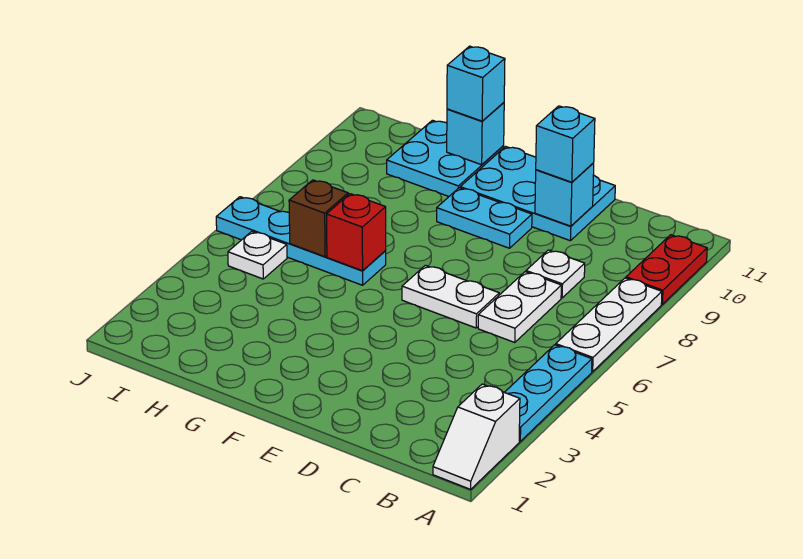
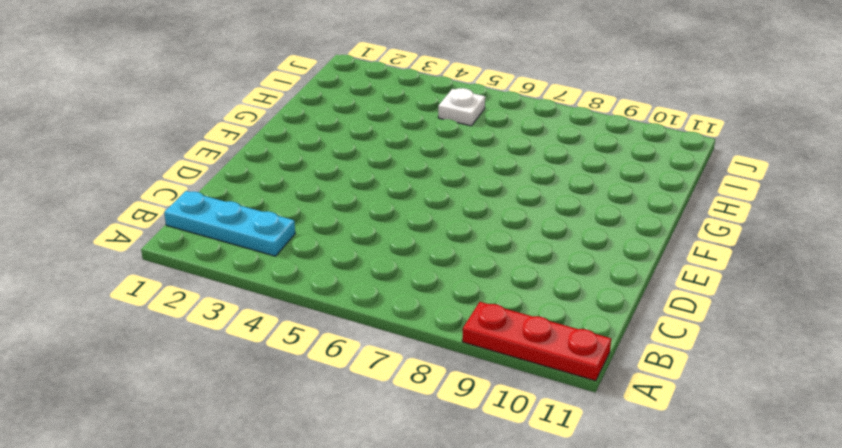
red 1x3 plate [462,302,611,381] -> red 1x2 plate [626,235,707,304]
cyan 1x3 plate [164,191,295,256] -> cyan 1x3 plate moved to [505,345,592,441]
none -> white 1x2 slope [433,384,520,489]
none -> white 1x3 plate [556,278,662,372]
none -> white 1x2 plate [478,272,561,343]

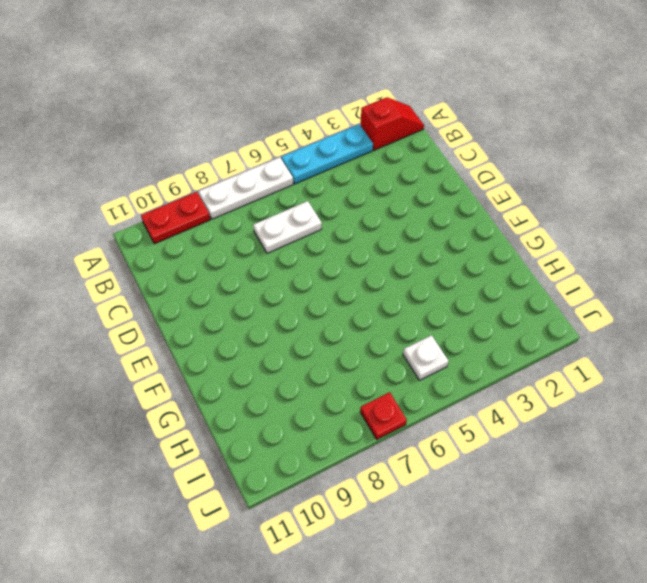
red 1x2 slope [361,97,424,150] -> white 1x2 slope [433,384,520,489]
red 1x1 plate [360,392,407,439] -> none
none -> white 1x1 plate [526,250,585,298]
none -> white 1x2 plate [402,265,499,328]
none -> cyan 2x3 plate [460,147,615,241]

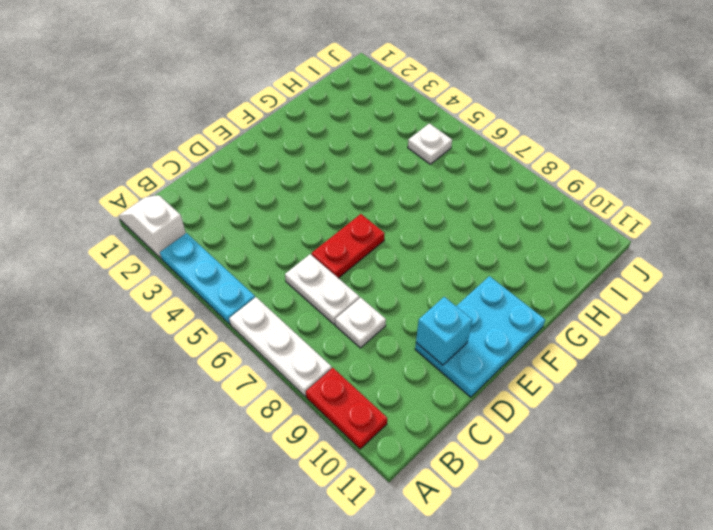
red 1x2 plate [311,214,385,278] -> white 1x2 plate [402,265,499,328]
none -> cyan 1x2 plate [437,188,532,248]
none -> cyan 1x4 plate [216,197,386,285]
none -> cyan 2x2 plate [387,120,504,196]

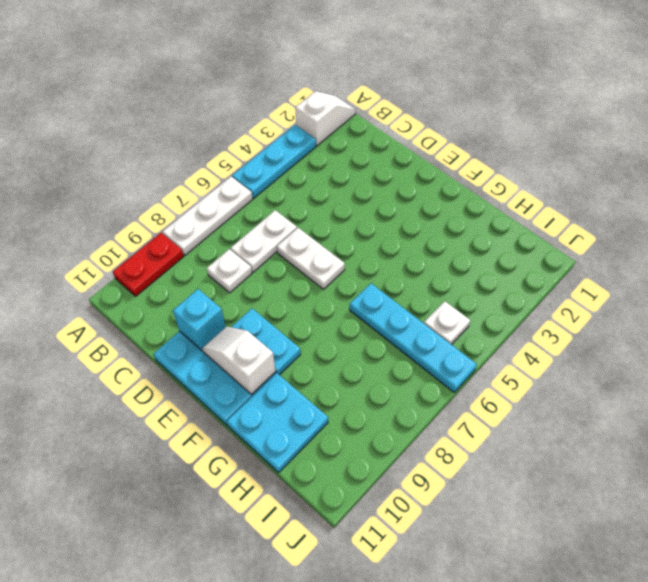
white 1x2 slope [202,327,276,394] -> none
none -> red 1x1 brick [327,194,386,271]
none -> cyan 1x1 brick [447,103,504,165]
none -> brown 1x1 brick [289,180,348,257]

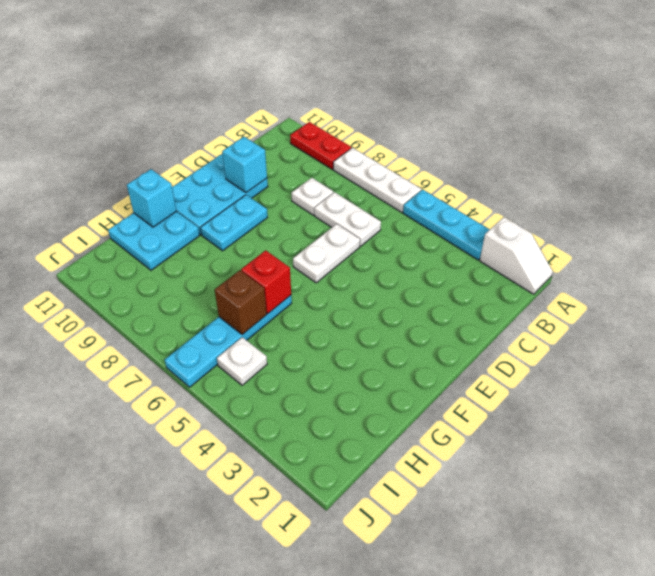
none -> cyan 1x1 brick [536,106,595,182]
none -> cyan 1x1 brick [447,46,505,121]

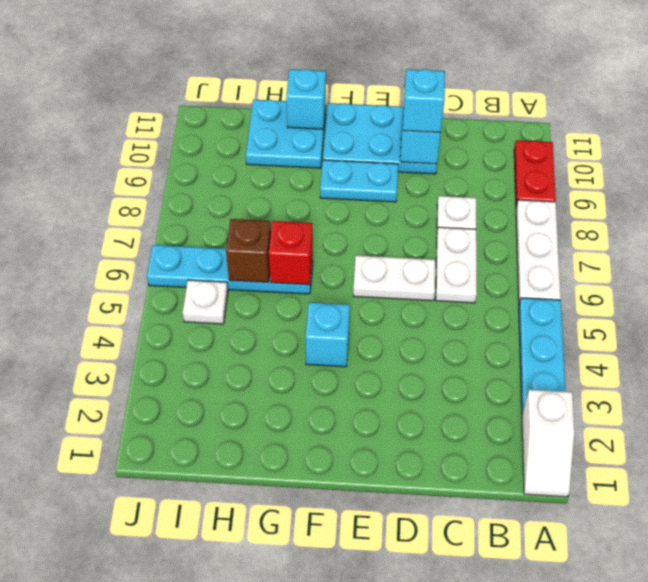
cyan 1x1 brick [305,302,350,367] -> cyan 1x1 brick moved to [447,46,505,121]

